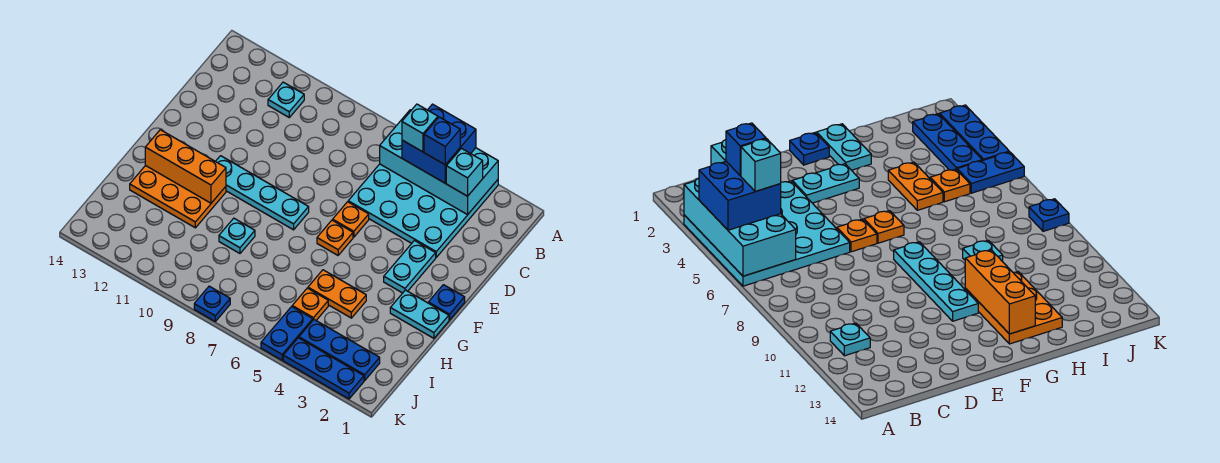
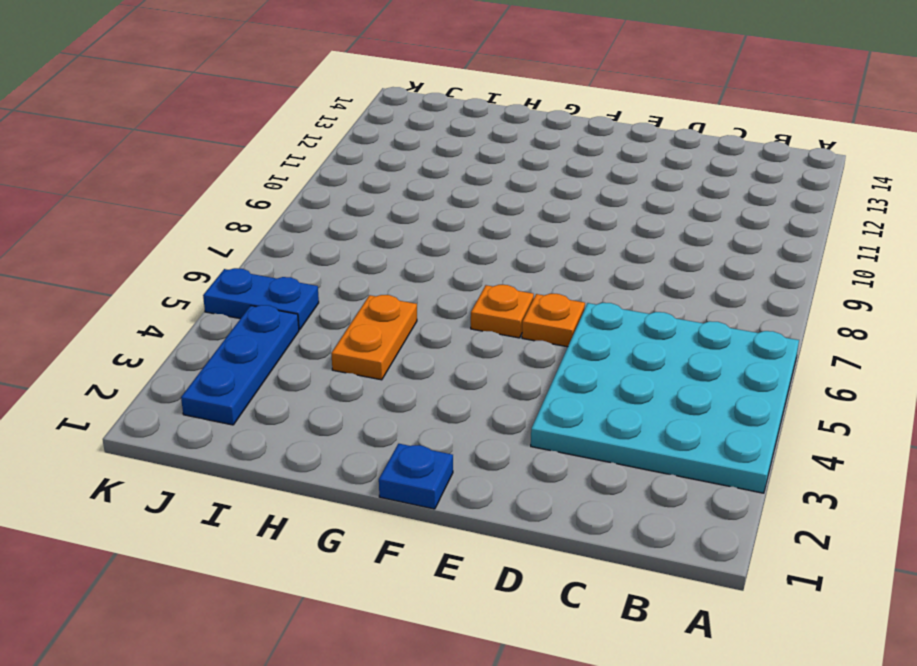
none -> cyan 1x1 plate [268,82,304,117]
none -> cyan 1x2 plate [384,241,436,293]
none -> cyan 1x4 plate [216,156,309,230]

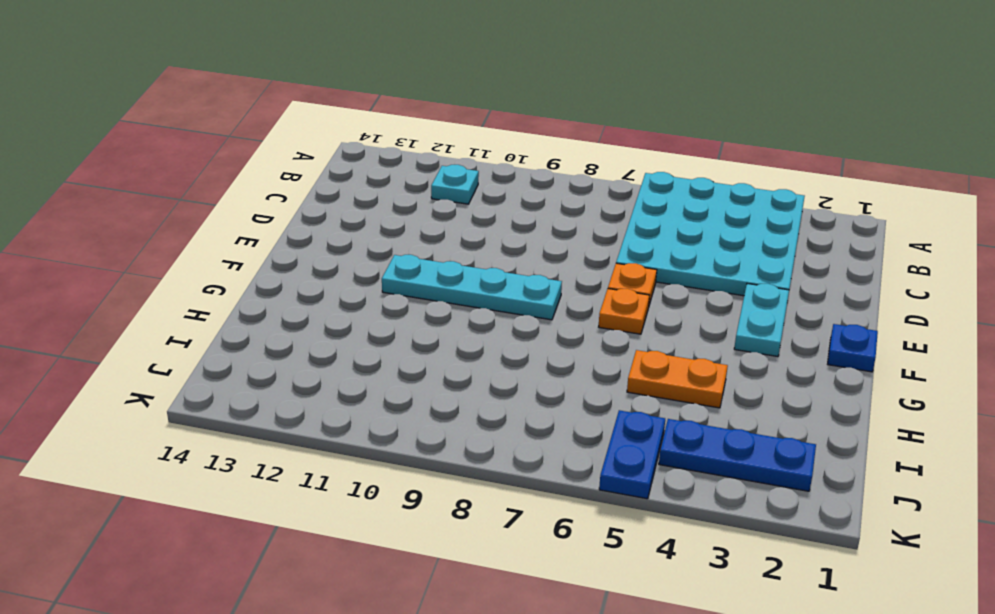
none -> cyan 1x2 plate [390,290,449,338]
none -> orange 2x3 plate [130,165,226,228]
none -> cyan 1x1 plate [219,218,255,253]

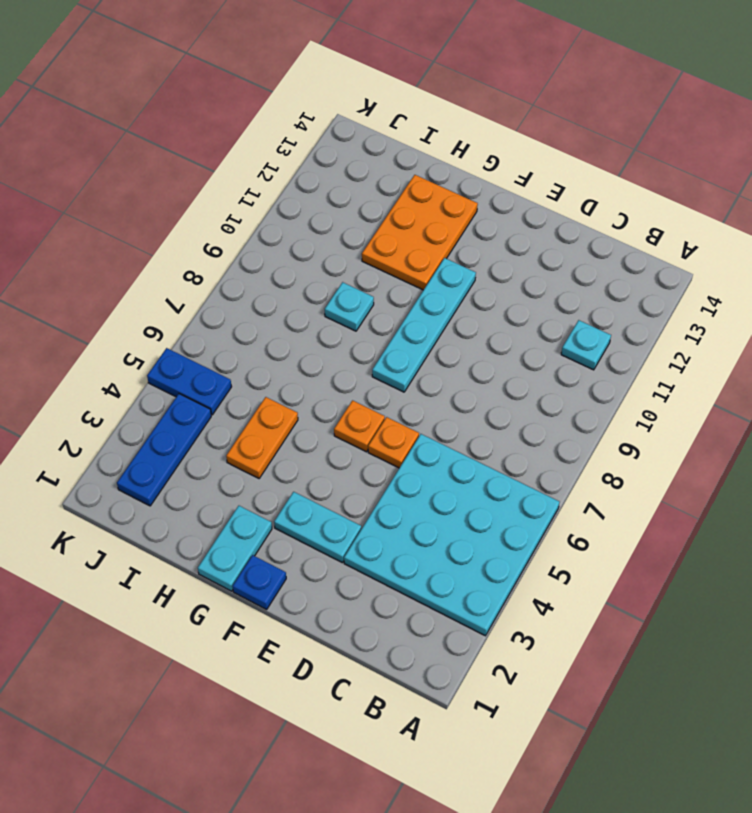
none -> orange 1x1 plate [292,288,328,320]
none -> blue 1x3 plate [283,338,364,399]
none -> blue 1x1 plate [194,286,230,321]

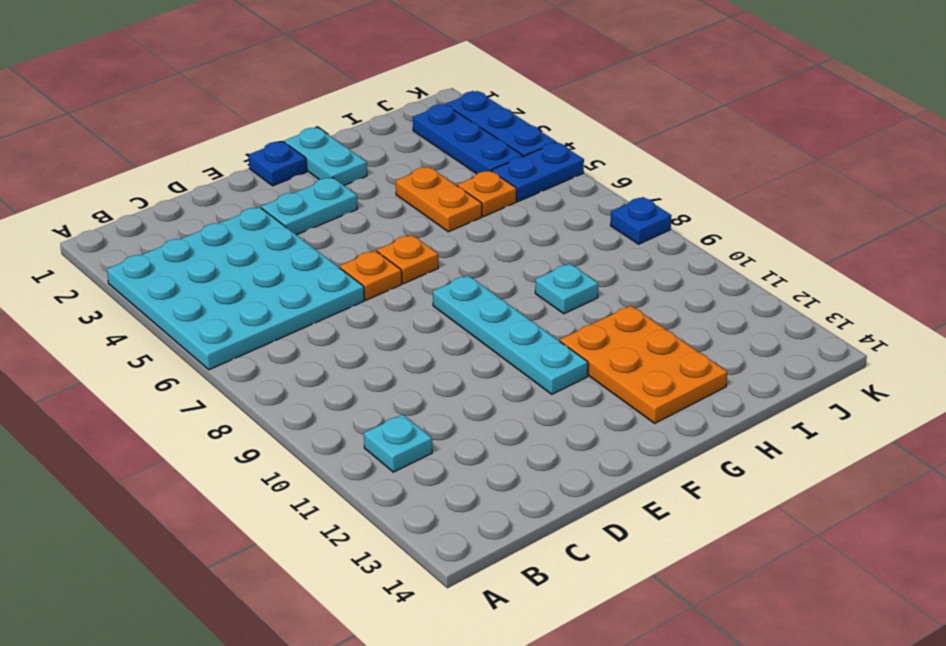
none -> cyan 2x4 brick [380,110,498,215]
none -> orange 1x3 brick [145,130,226,203]
none -> blue 2x2 brick [402,104,476,183]

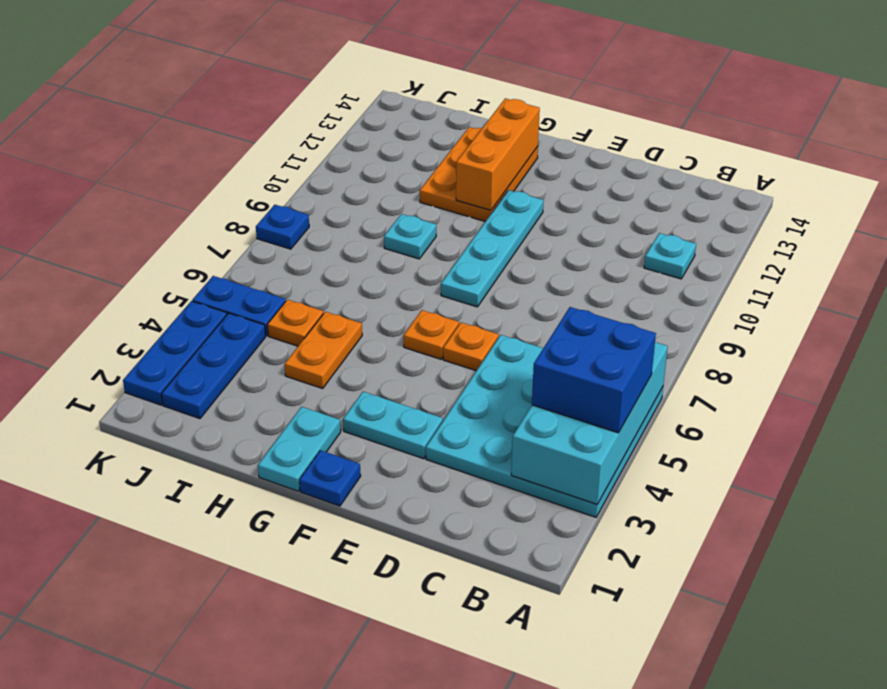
none -> cyan 1x1 brick [446,148,483,196]
none -> blue 1x1 brick [424,117,460,165]
none -> cyan 1x1 brick [402,104,438,152]

